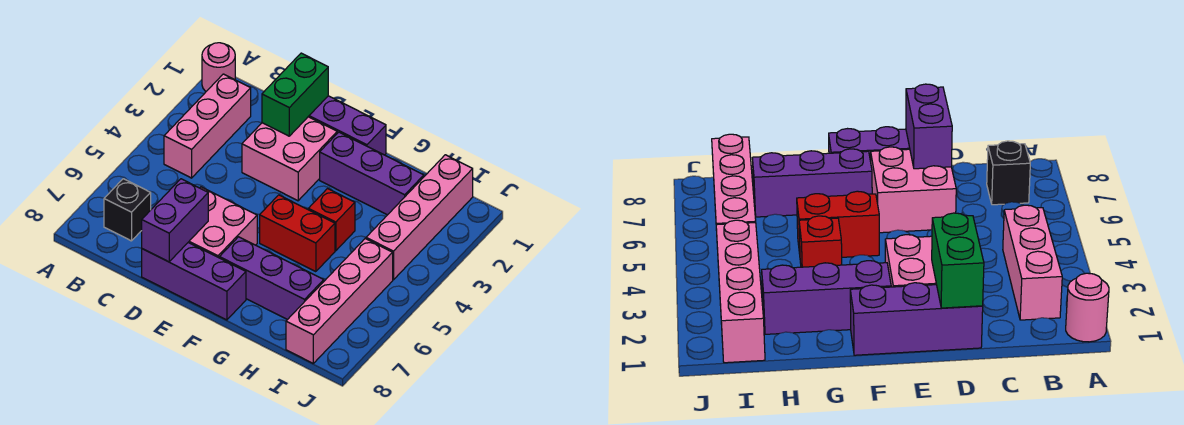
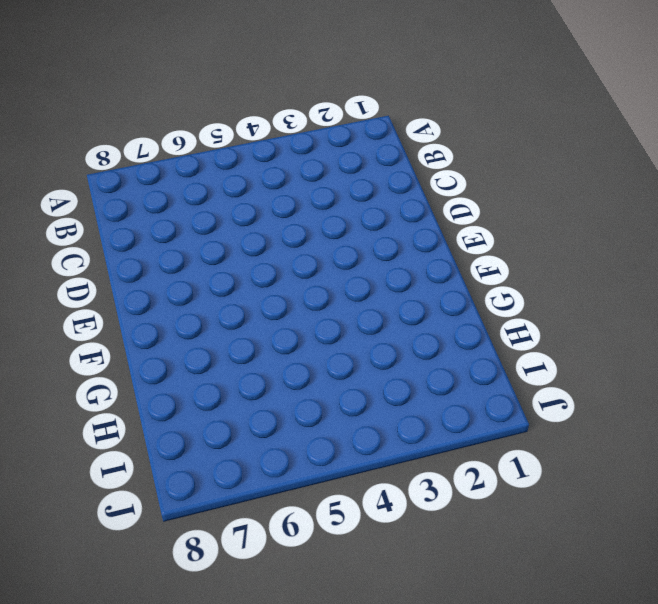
none -> pink 1x1 round brick [202,43,235,91]
none -> pink 1x3 brick [164,74,251,178]
none -> black 1x1 brick [104,179,151,241]

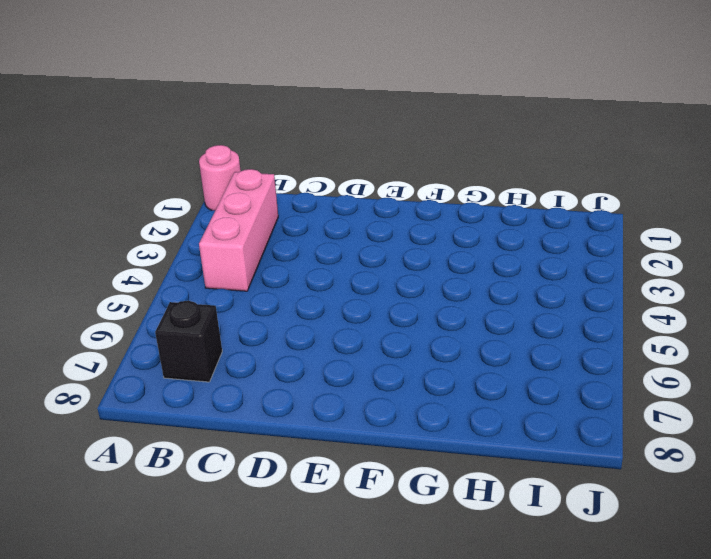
none -> purple 1x3 brick [308,96,386,155]
none -> pink 2x2 brick [242,117,337,201]
none -> pink 2x2 brick [188,187,257,258]

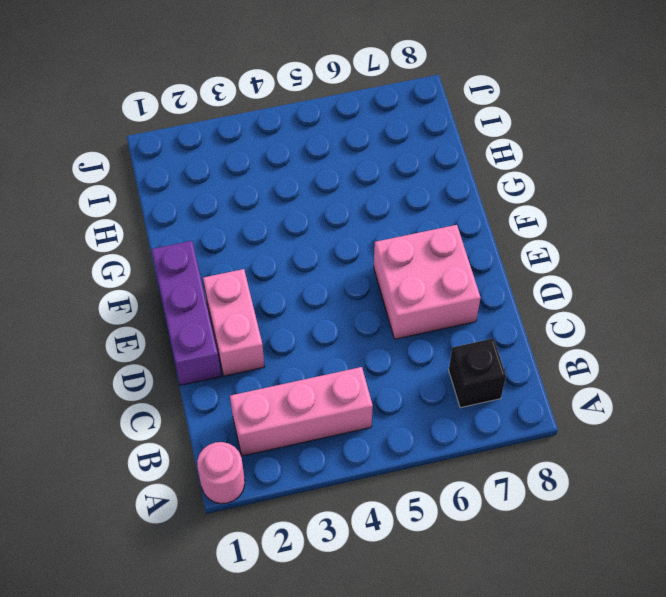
pink 1x2 brick [203,269,265,376] -> pink 2x2 brick [242,117,337,201]
none -> purple 1x3 brick [142,243,246,320]
none -> purple 1x3 brick [320,132,424,215]
none -> red 1x2 brick [260,195,335,272]

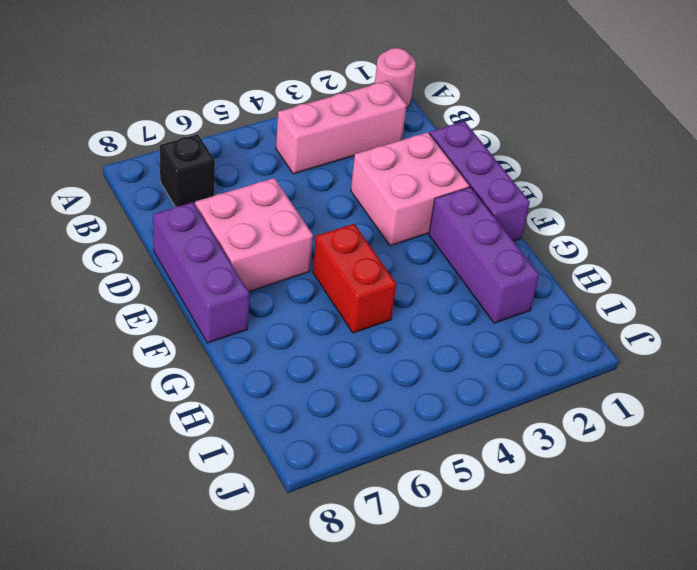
none -> purple 1x3 brick [219,237,324,320]
none -> red 1x1 brick [308,189,355,251]
none -> pink 1x4 brick [366,155,473,280]

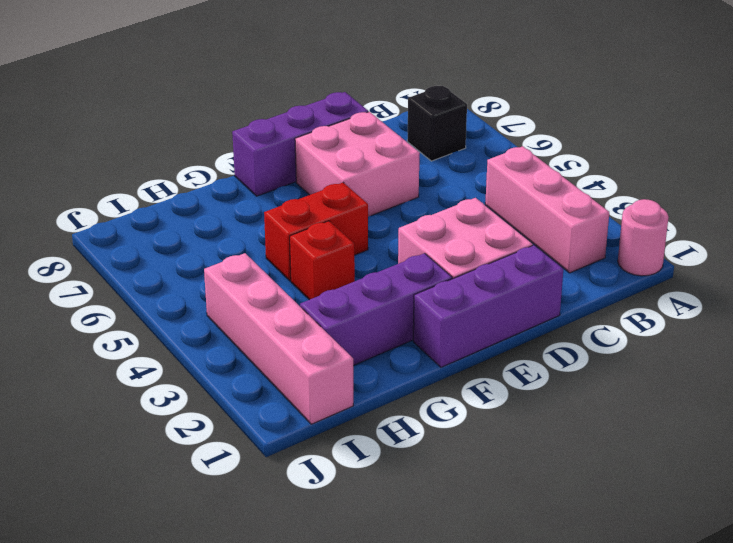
none -> purple 1x3 brick [219,237,324,320]
none -> pink 1x4 brick [286,239,393,363]
none -> green 1x2 brick [262,53,328,136]

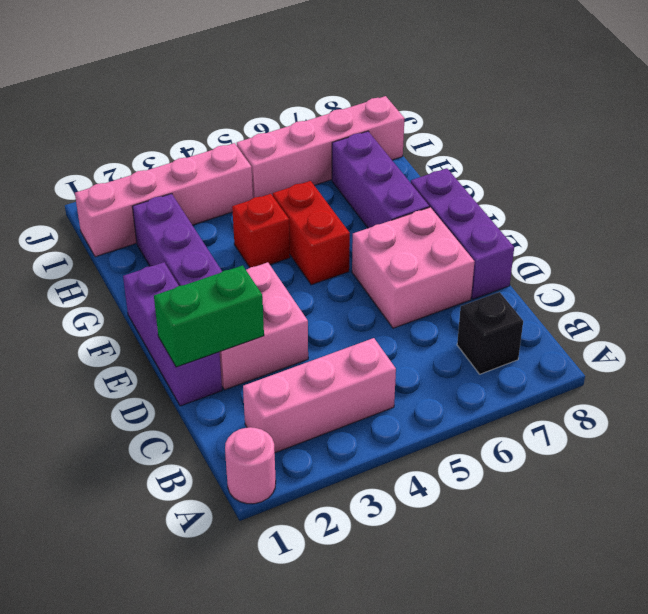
none -> purple 1x2 brick [142,179,208,262]

